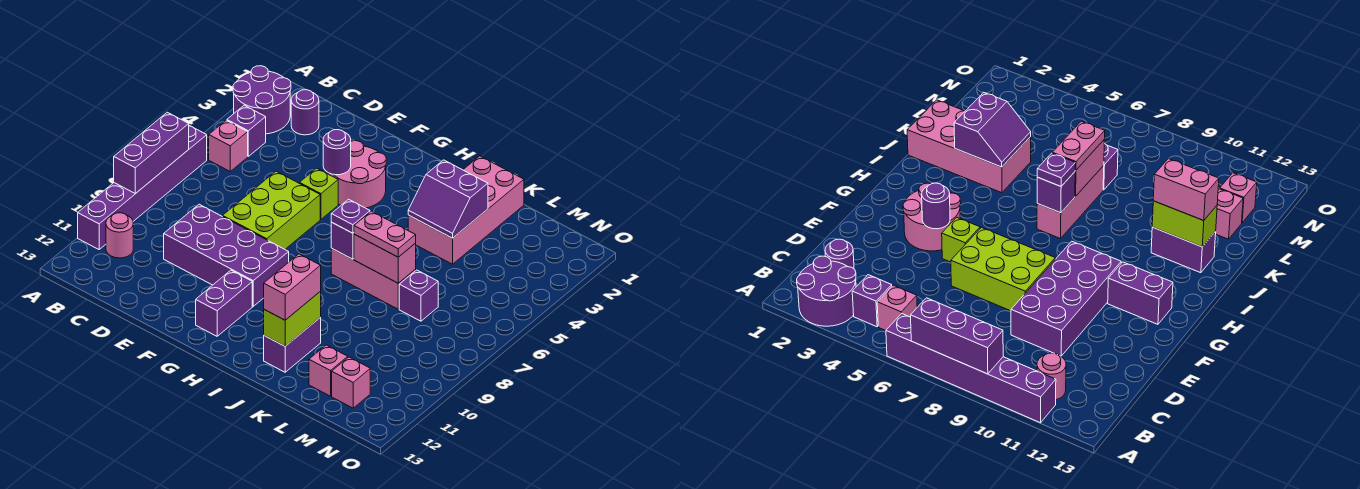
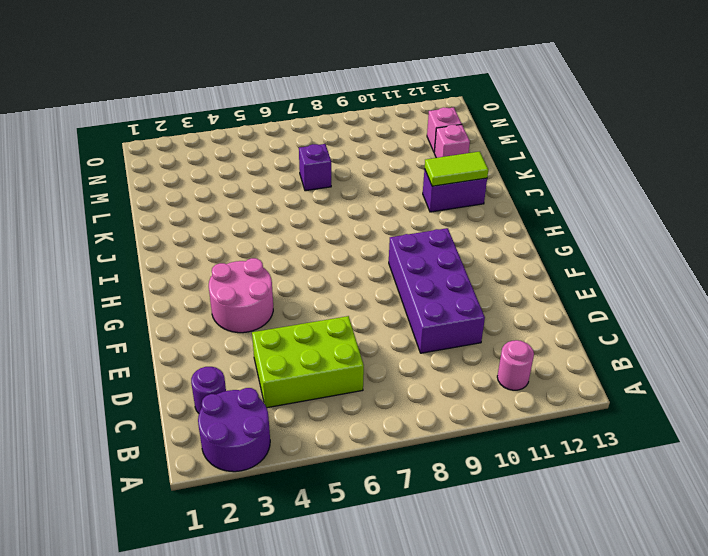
lime 2x3 brick [252,316,364,408] -> lime 2x3 brick moved to [223,171,320,249]
lime 1x2 tile [425,152,488,186] -> lime 1x2 brick [264,292,321,346]
none -> purple 1x6 brick [78,126,207,249]
none -> purple 1x1 brick [227,105,266,156]
none -> pink 1x1 brick [209,121,248,171]

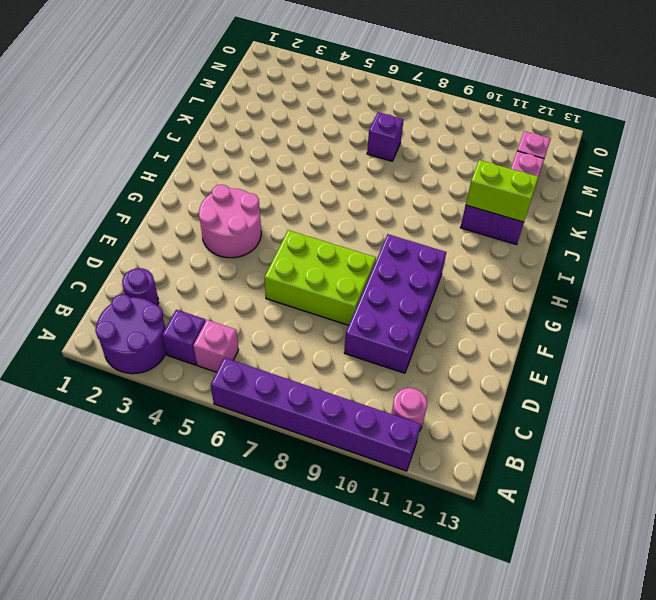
none -> lime 1x1 brick [299,168,338,219]
none -> purple 1x2 brick [196,270,252,336]
none -> pink 1x3 brick [331,249,416,309]

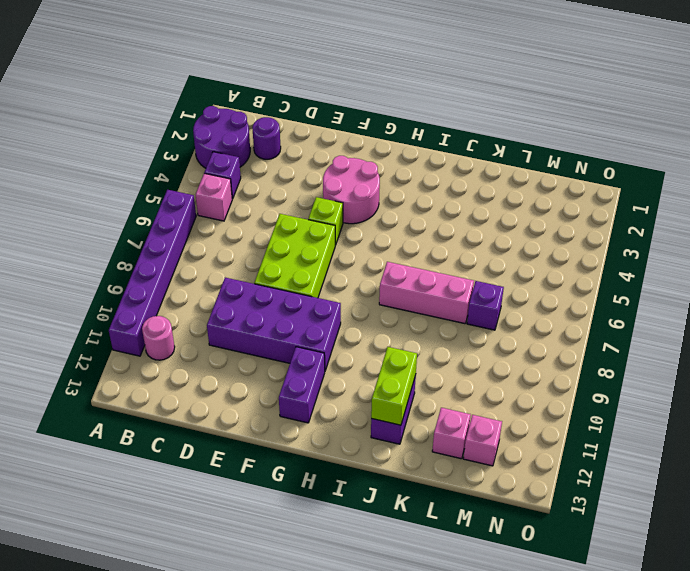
none -> pink 2x4 brick [408,156,524,264]
none -> purple 1x3 brick [114,112,189,194]
none -> purple 1x1 round brick [323,130,351,175]

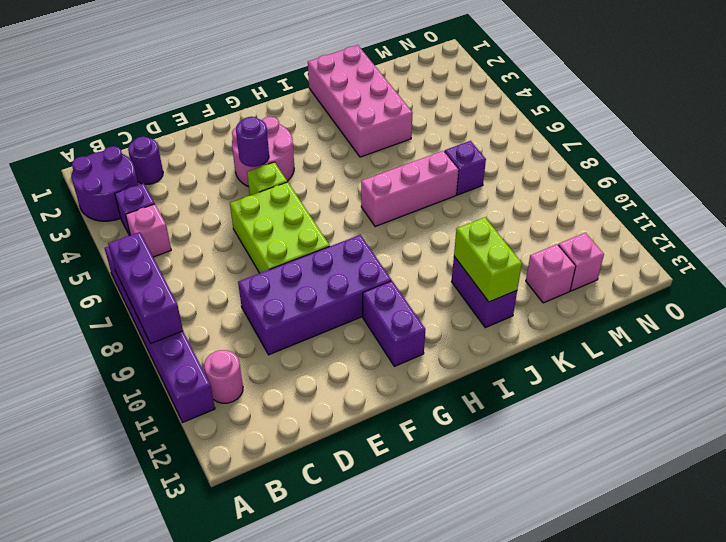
none -> purple 1x1 brick [331,222,354,259]
none -> purple 2x2 slope [408,160,488,238]
none -> pink 1x2 brick [354,234,416,283]

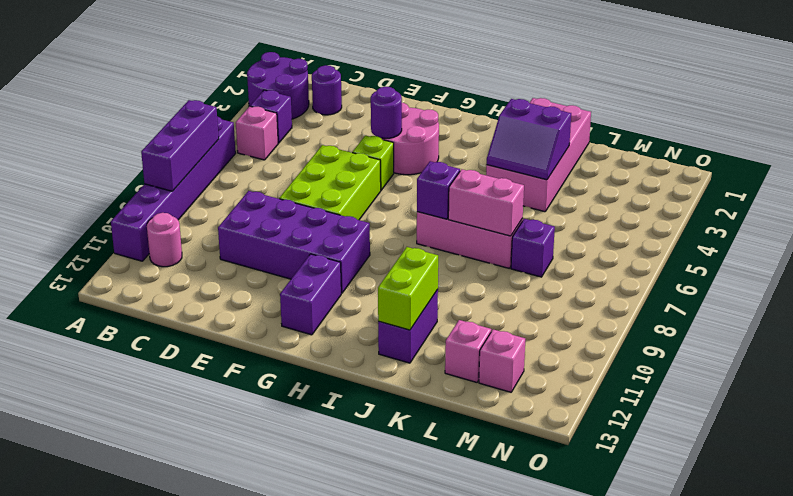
none -> purple 1x1 plate [331,199,370,233]
none -> pink 1x2 plate [354,211,416,257]
none -> pink 1x2 brick [264,254,321,320]

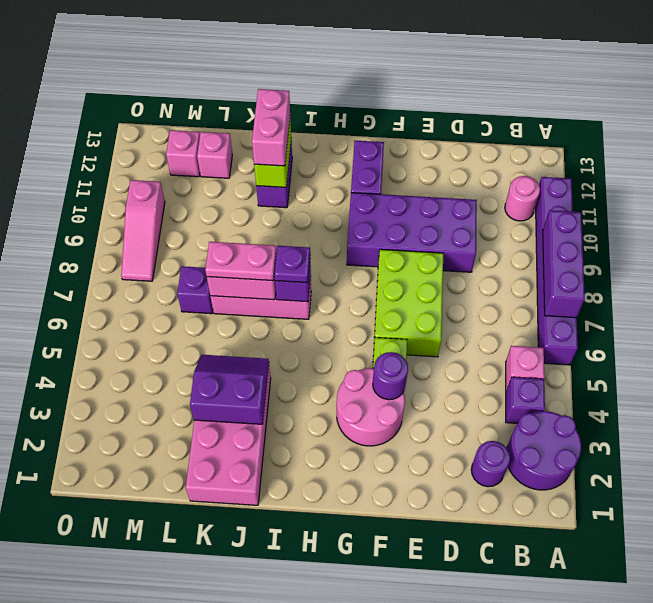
pink 1x3 slope [121,180,165,281] -> none

